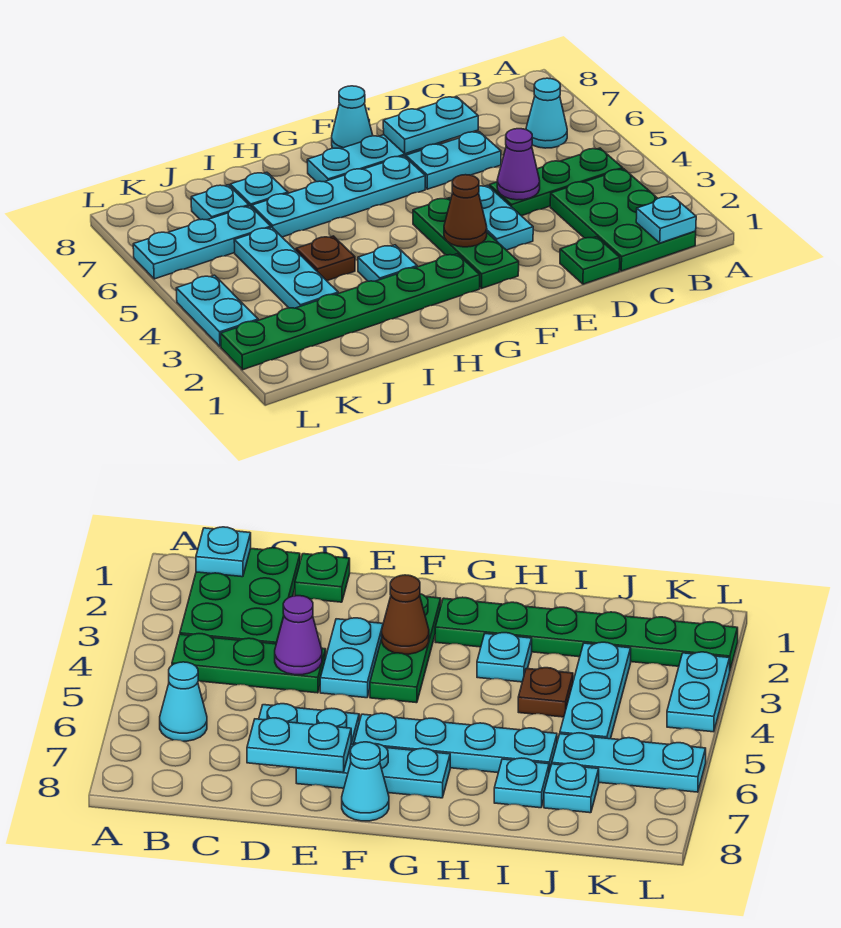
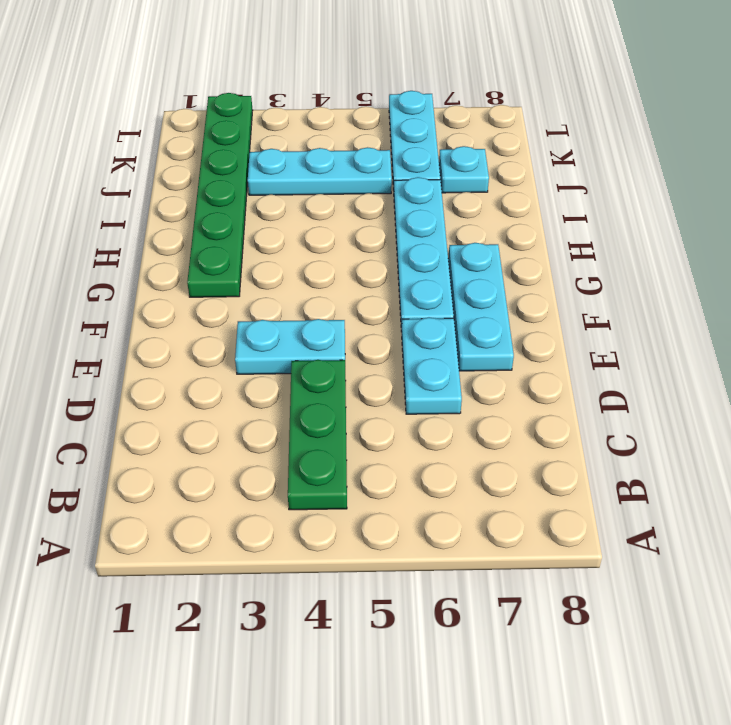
none -> green 2x3 plate [550,169,696,271]
none -> cyan 1x1 cone [526,78,567,148]
none -> green 1x1 plate [560,237,620,284]

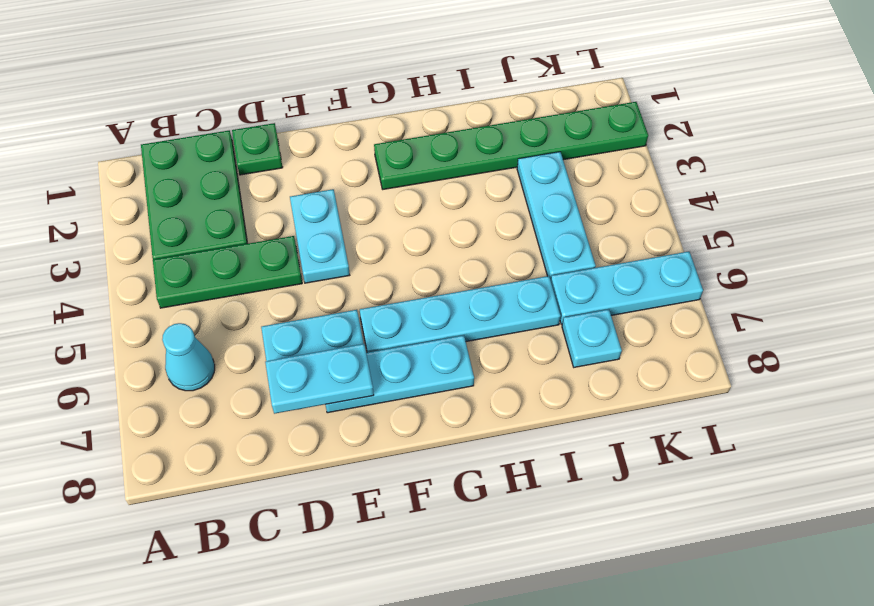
none -> green 1x3 plate [413,198,519,288]
none -> cyan 1x1 cone [332,86,373,149]
none -> cyan 1x1 plate [358,245,417,281]

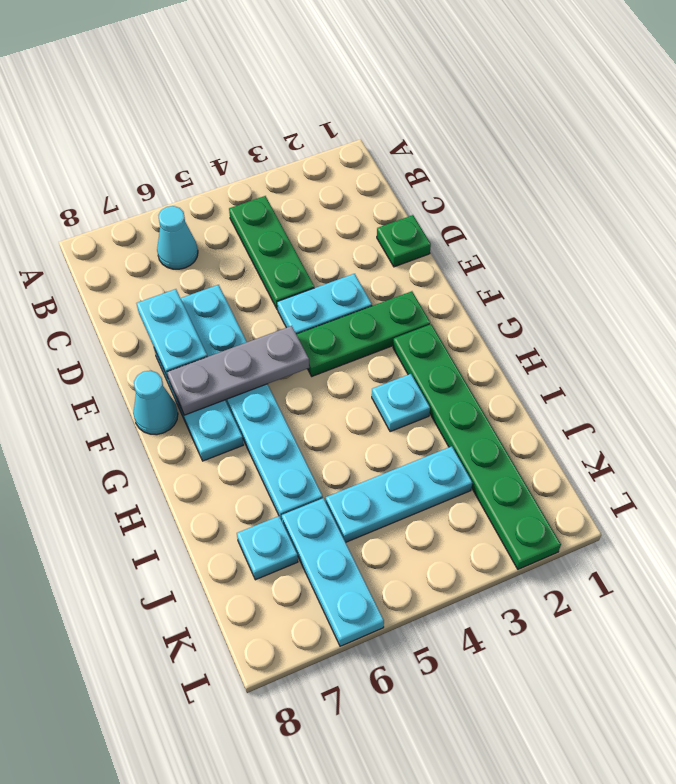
grey 1x3 plate [167,326,309,415] -> none
none -> green 2x3 plate [550,169,696,271]
none -> brown 1x1 plate [296,236,355,281]
none -> cyan 1x1 plate [230,172,288,207]

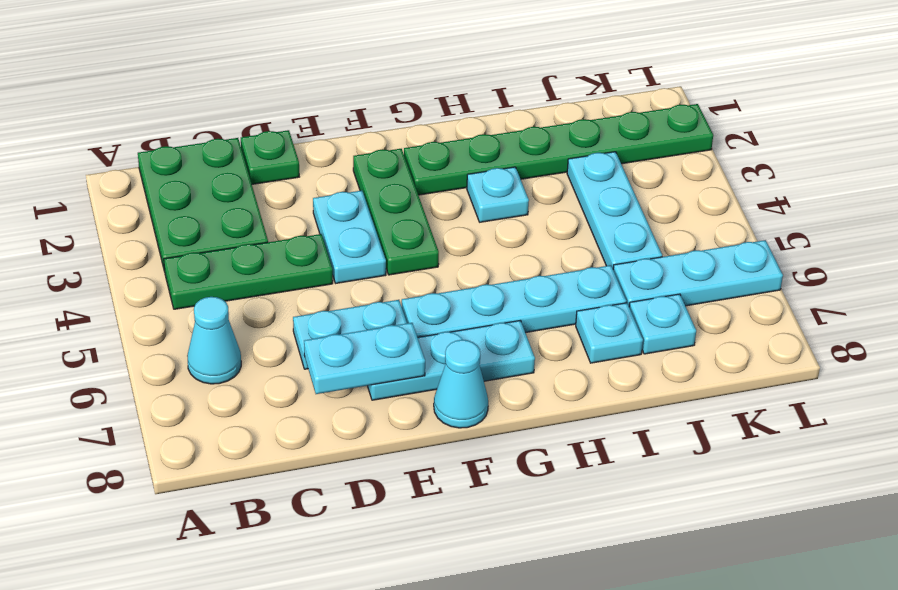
none -> brown 1x1 plate [296,236,355,281]
none -> cyan 1x2 plate [176,275,258,347]
none -> cyan 1x1 plate [636,196,696,243]

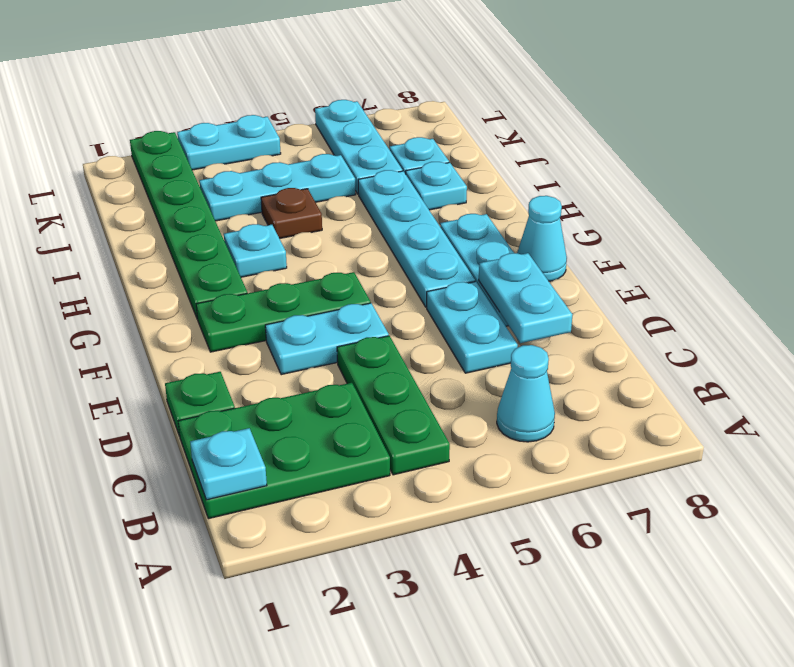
none -> purple 1x1 cone [497,129,540,200]
none -> brown 1x1 cone [444,175,487,247]

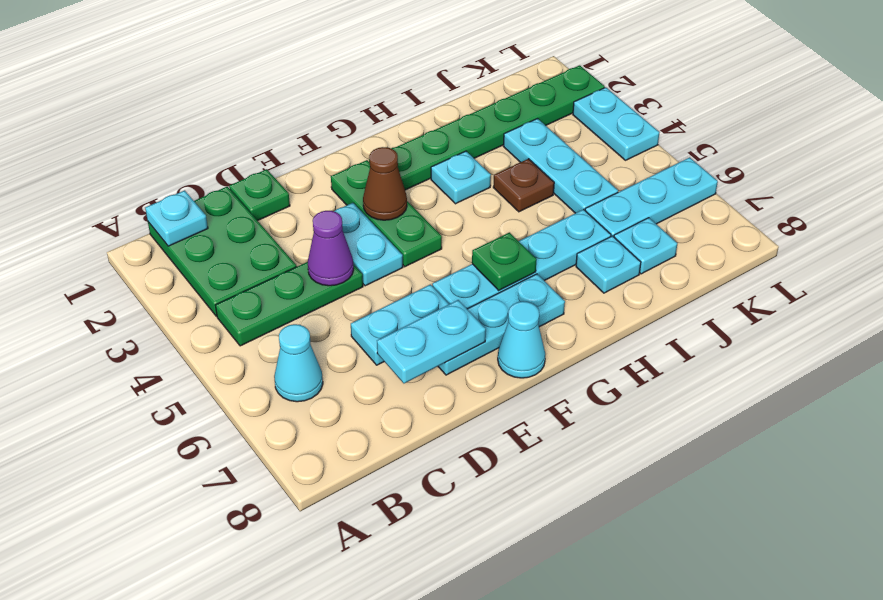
green 1x1 plate [472,232,537,290] -> none

